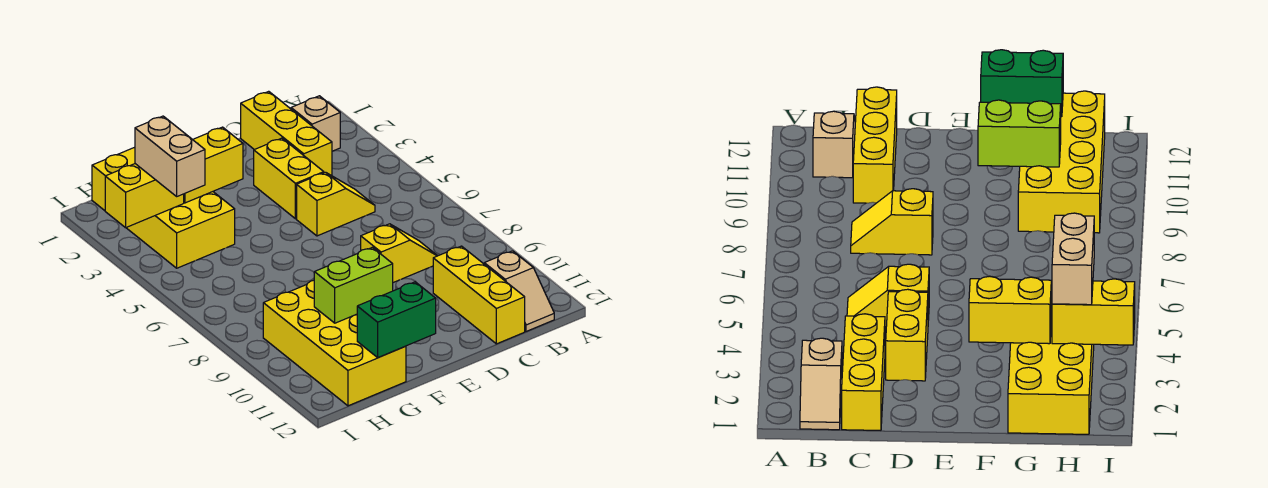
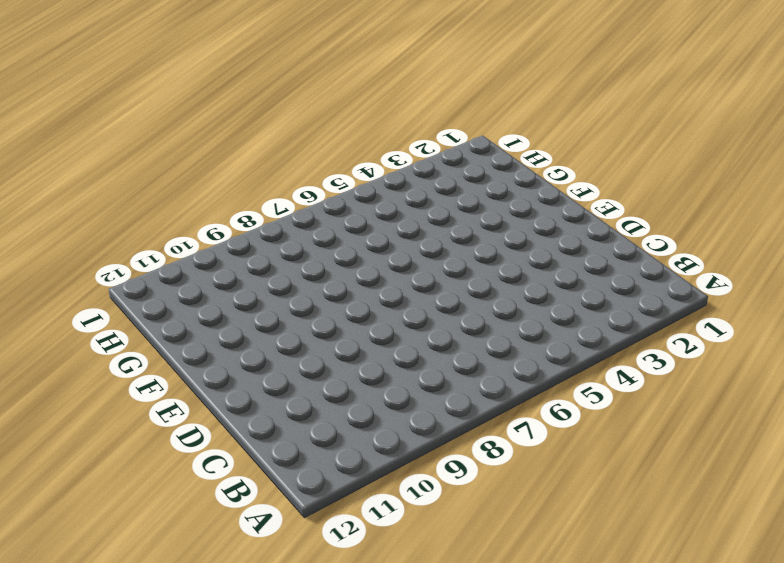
none -> tan 1x2 slope [290,96,340,151]
none -> tan 1x2 slope [484,251,554,331]
none -> yellow 1x3 brick [241,91,332,176]

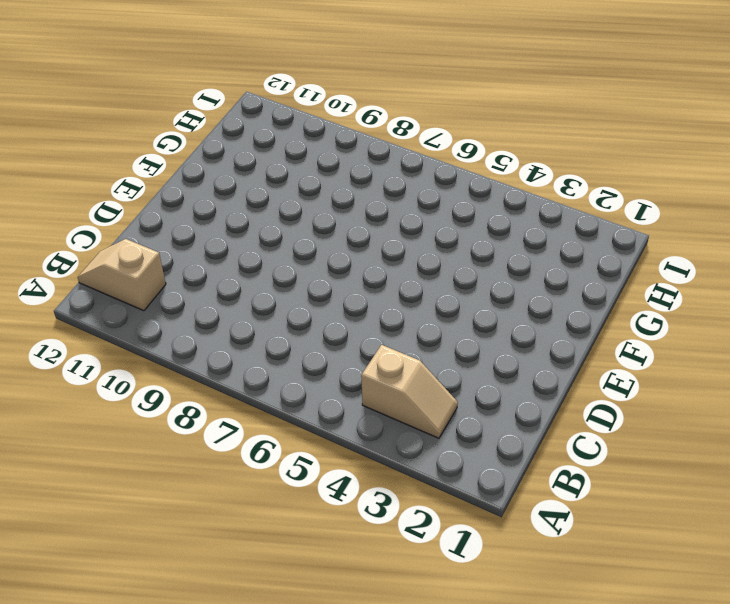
tan 1x2 slope [361,345,458,438] -> tan 1x2 slope moved to [290,96,340,151]
none -> yellow 1x3 brick [241,91,332,176]
none -> yellow 1x2 slope [297,172,375,236]
none -> yellow 1x2 slope [361,224,437,283]

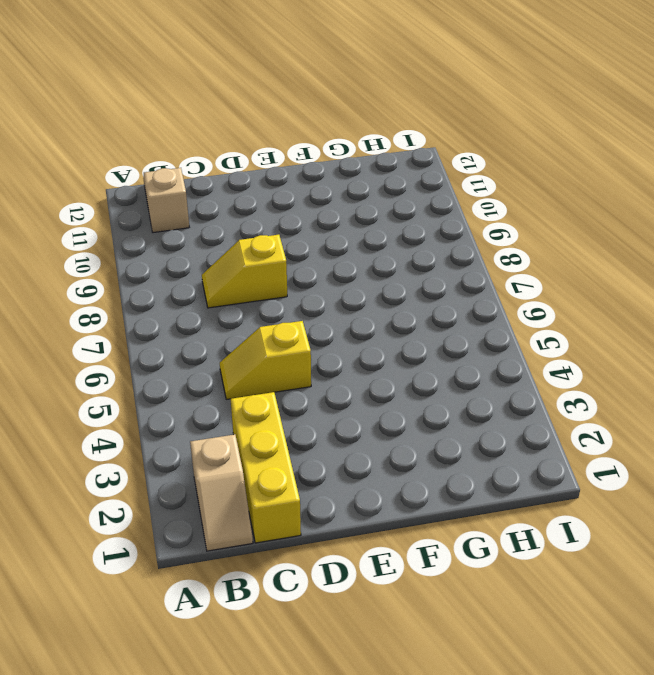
none -> yellow 1x3 brick [433,246,525,344]
none -> yellow 1x2 brick [254,138,324,219]
none -> yellow 2x4 brick [92,147,235,268]

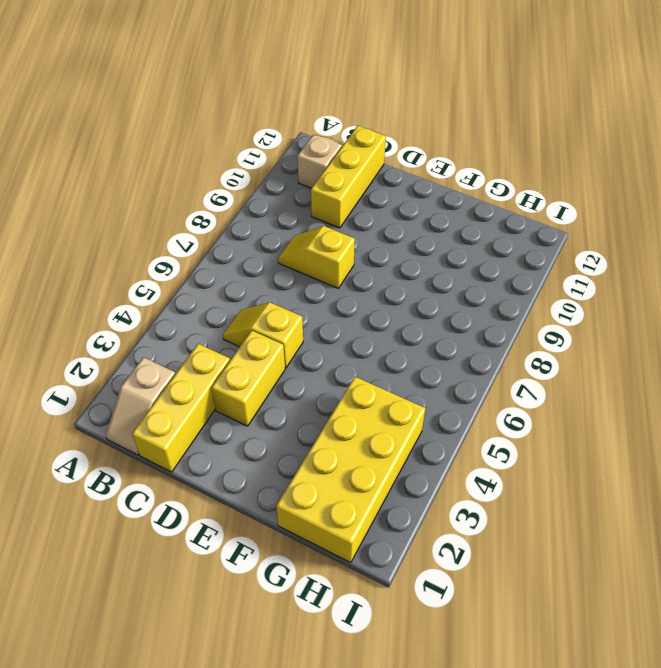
none -> yellow 2x4 brick [263,280,406,406]
none -> yellow 1x2 brick [184,127,243,203]
none -> lime 1x2 brick [314,247,393,323]

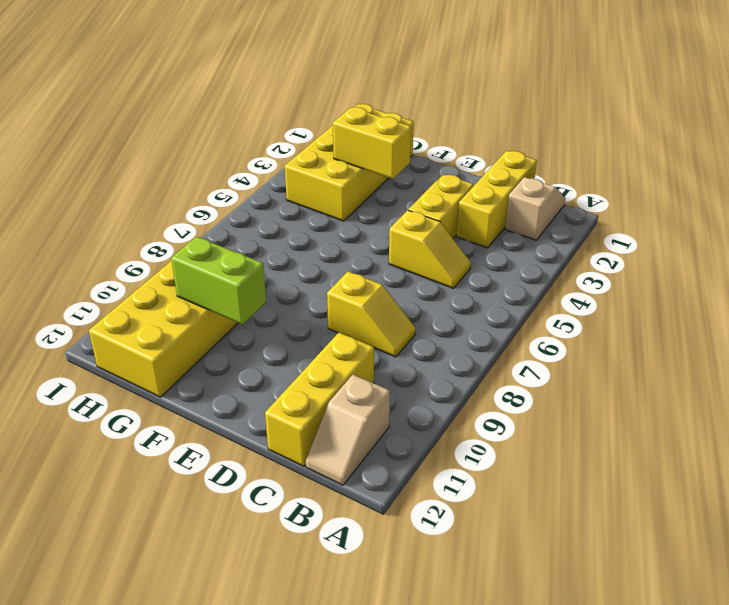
none -> green 1x2 brick [357,282,436,358]
none -> yellow 1x2 brick [105,164,184,228]
none -> tan 1x2 brick [135,116,205,196]

